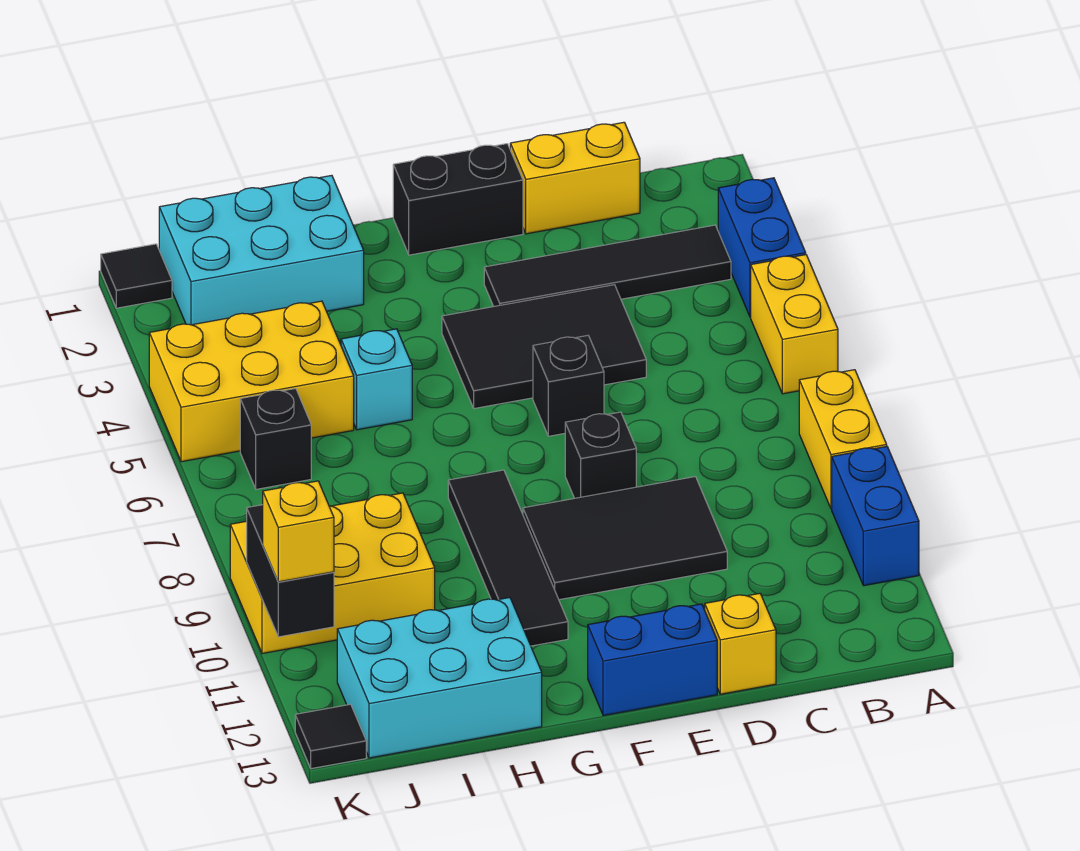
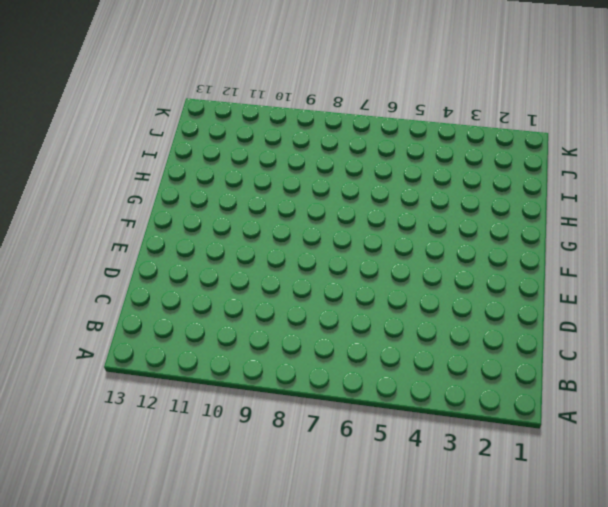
none -> blue 1x2 brick [718,178,806,317]
none -> yellow 1x2 brick [751,255,838,394]
none -> yellow 1x2 brick [799,370,887,509]

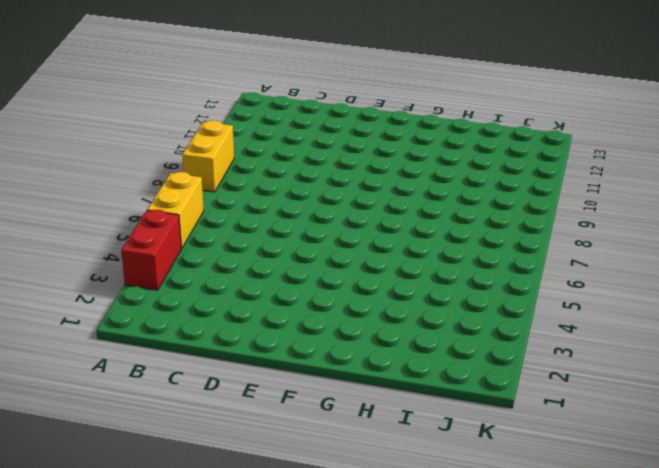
red 1x2 brick [121,210,181,290] -> blue 1x2 brick [718,178,806,317]
none -> blue 1x2 brick [832,446,919,586]
none -> black 1x4 tile [484,225,731,307]
none -> yellow 1x2 brick [510,122,640,234]

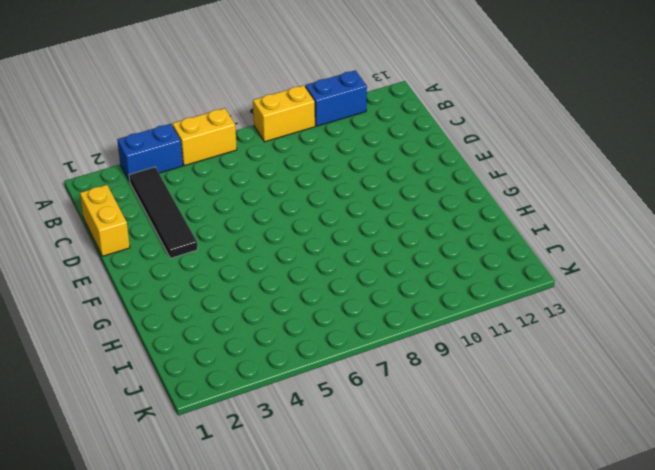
none -> black 2x3 tile [442,285,646,409]
none -> black 2x3 tile [523,477,727,600]
none -> yellow 1x1 brick [705,593,776,694]

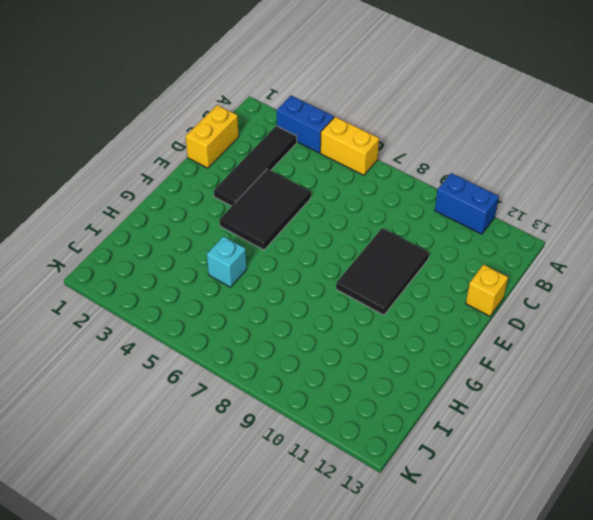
none -> yellow 1x2 brick [799,370,887,509]
none -> black 1x2 brick [393,144,523,255]
none -> black 1x1 brick [533,336,604,436]

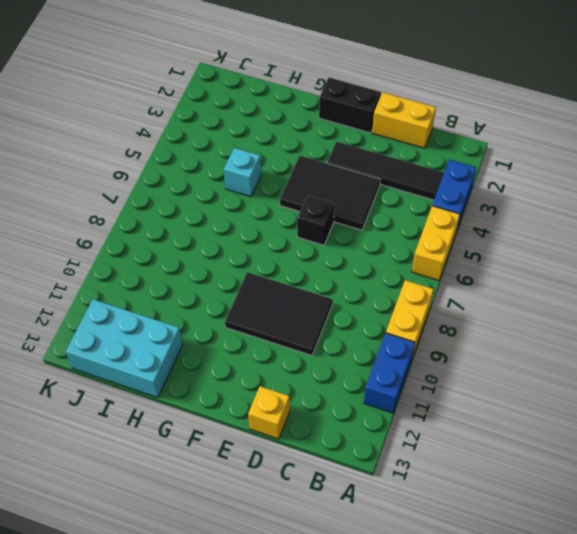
none -> black 1x1 brick [565,412,636,498]
none -> blue 1x2 brick [588,604,717,716]
none -> black 1x4 tile [448,470,568,646]

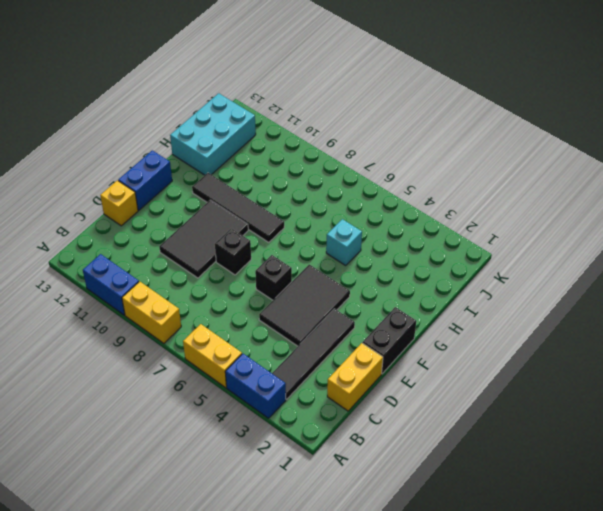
none -> cyan 2x3 brick [159,175,364,325]
none -> yellow 2x3 brick [149,301,354,462]
none -> yellow 2x3 brick [230,493,435,654]

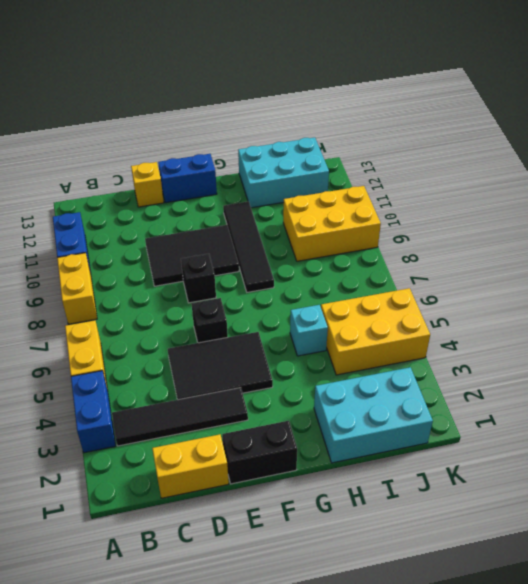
none -> black 1x1 brick [240,389,311,489]
none -> black 1x1 tile [101,244,172,308]
none -> black 1x1 tile [295,704,366,769]

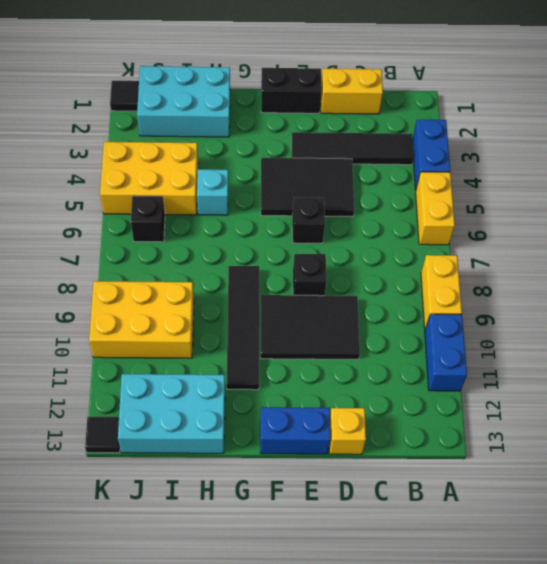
none -> black 1x2 brick [247,505,334,637]
none -> yellow 1x1 brick [263,481,334,582]

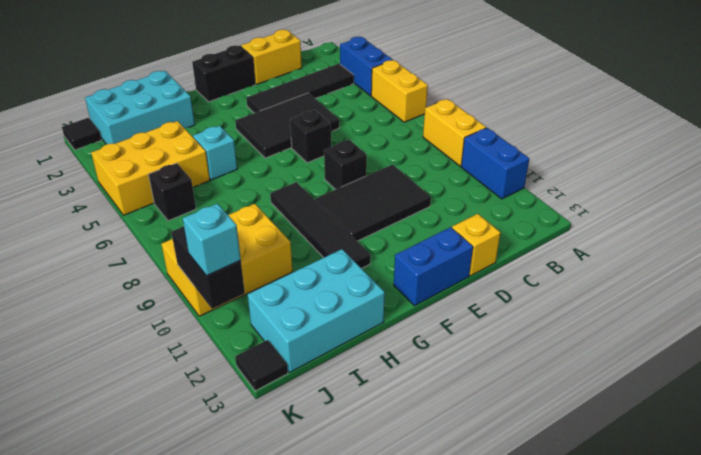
cyan 1x1 brick [183,203,241,276] -> yellow 1x1 brick [263,481,334,582]

